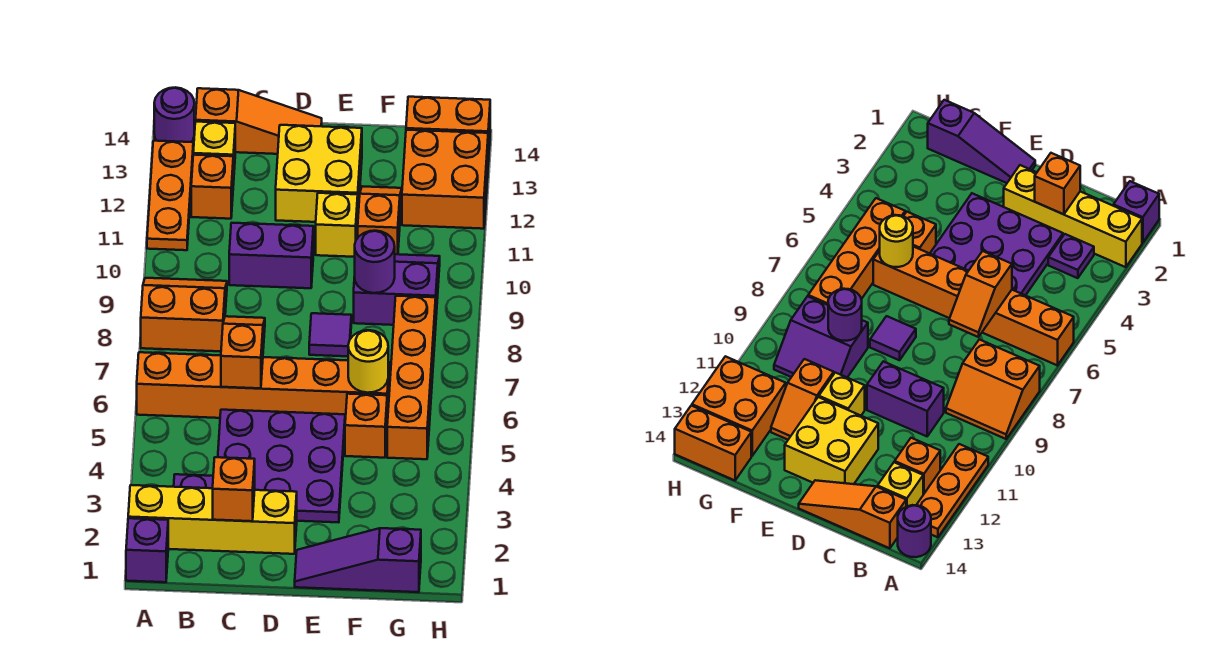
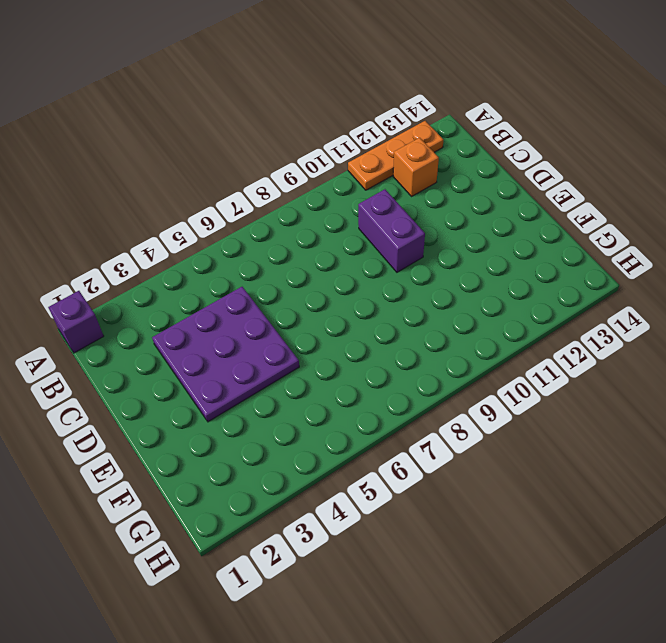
none -> yellow 1x4 brick [128,485,297,554]
none -> orange 1x6 brick [137,352,389,422]
none -> orange 2x2 slope [141,278,227,351]

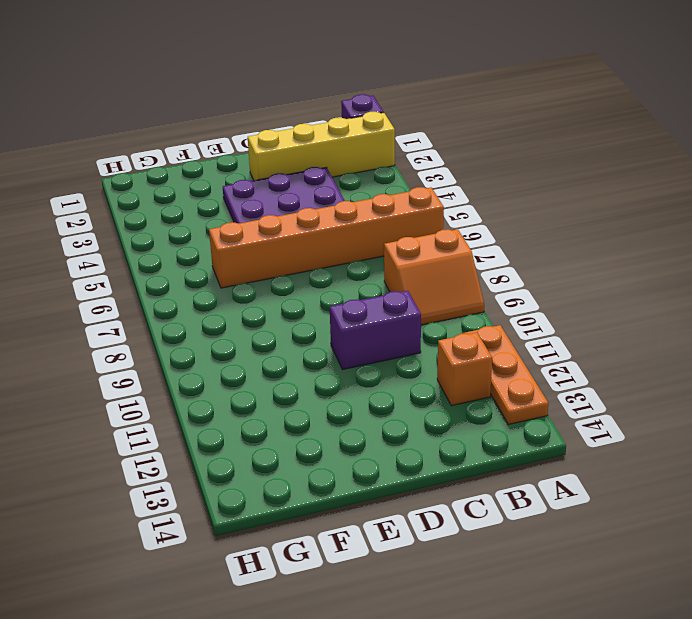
none -> purple 1x1 round brick [154,87,194,142]
none -> purple 1x1 plate [174,474,213,488]
none -> yellow 1x1 brick [193,122,235,185]

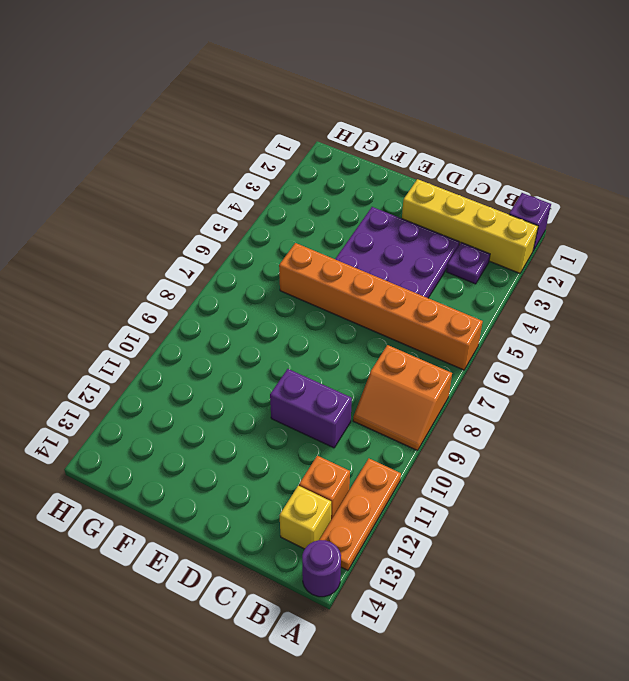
none -> orange 1x3 slope [195,88,322,154]
none -> yellow 2x2 brick [276,125,362,222]
none -> purple 1x3 slope [295,528,421,592]

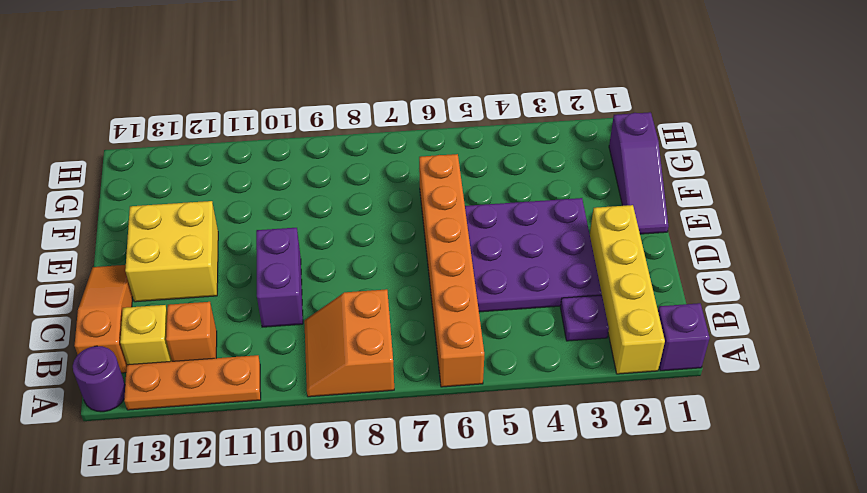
none -> purple 1x1 tile [309,313,351,356]
none -> yellow 1x1 brick [316,193,358,257]
none -> orange 1x1 brick [345,394,387,458]

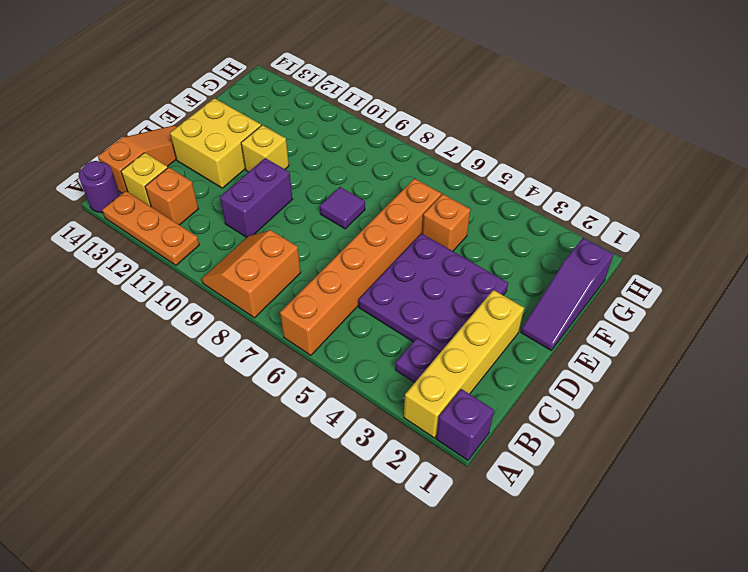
none -> purple 2x2 slope [354,254,440,325]
none -> orange 1x2 slope [358,186,402,254]
none -> orange 1x4 brick [387,296,436,459]

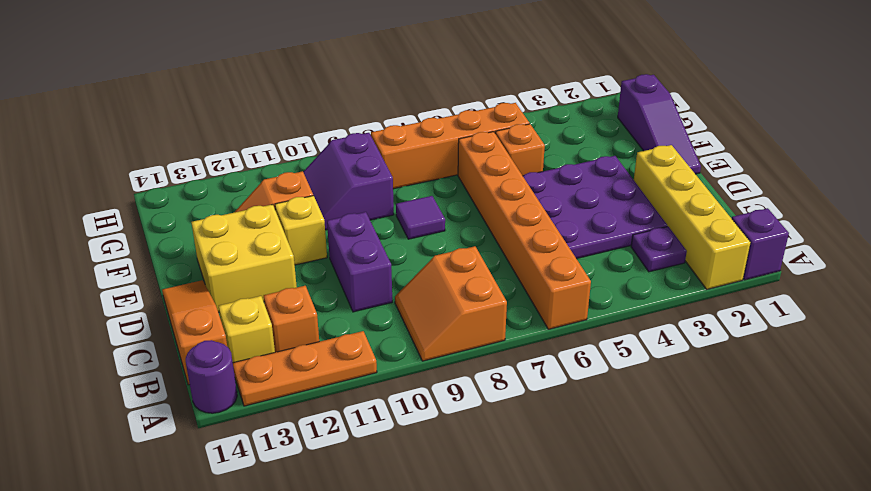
none -> orange 2x2 brick [402,130,488,229]
none -> orange 1x2 brick [406,97,490,159]
none -> orange 1x1 brick [213,457,255,521]

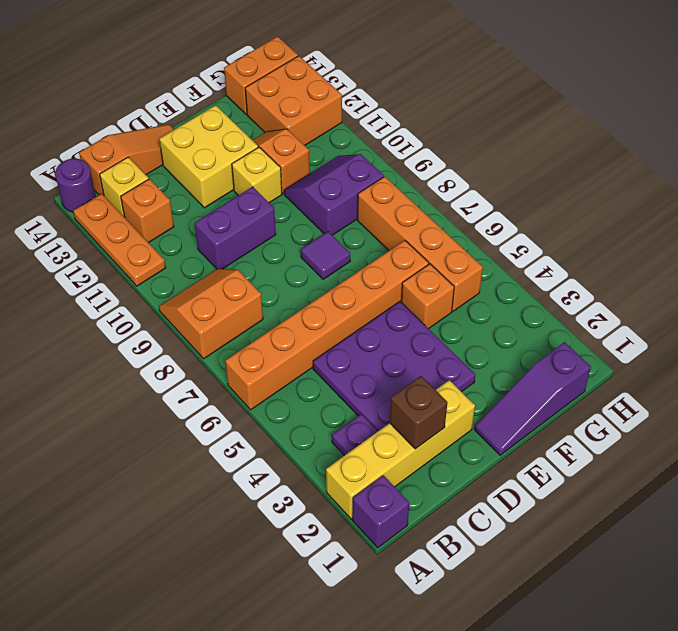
brown 1x1 brick [390,376,447,449] -> orange 1x1 brick [213,457,255,521]
none -> orange 1x2 slope [221,316,265,388]
none -> yellow 1x1 round brick [348,330,388,393]
none -> purple 1x1 round brick [355,231,395,293]

